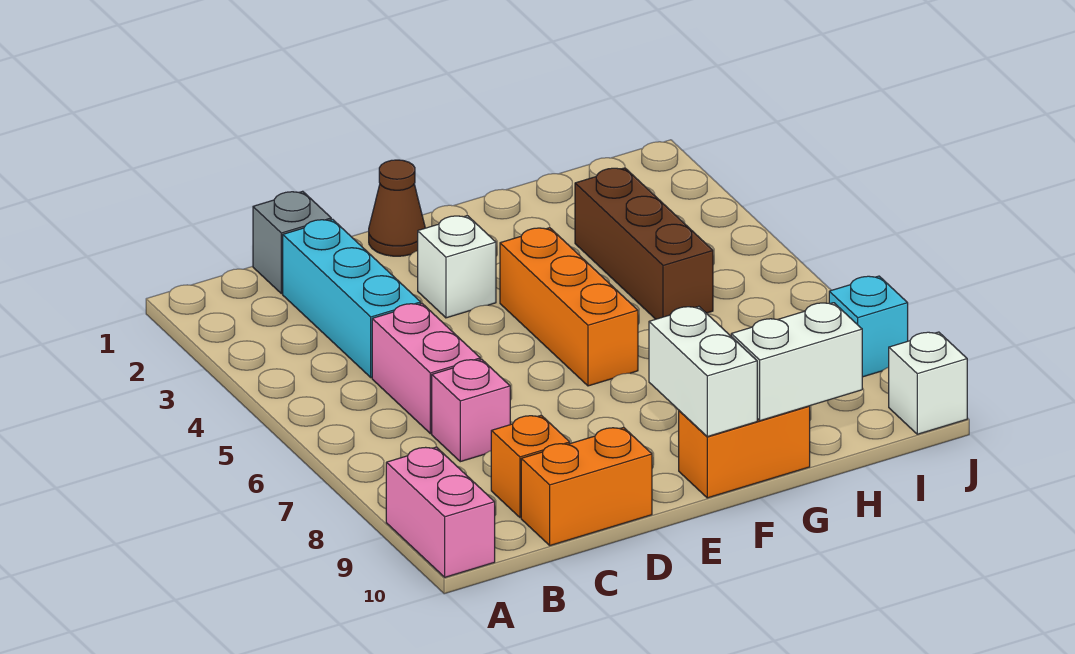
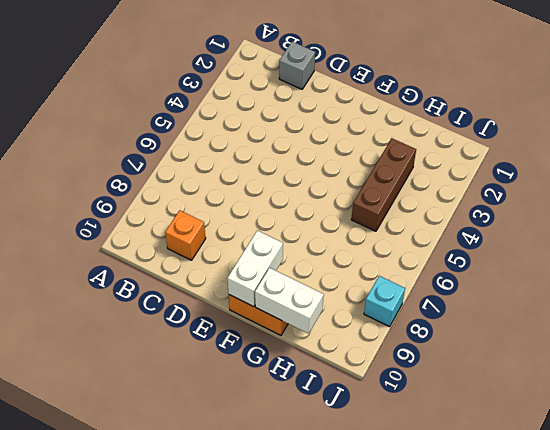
none -> pink 1x2 brick [386,447,495,577]
none -> cyan 1x3 brick [283,219,421,378]
none -> pink 1x2 brick [372,303,480,434]

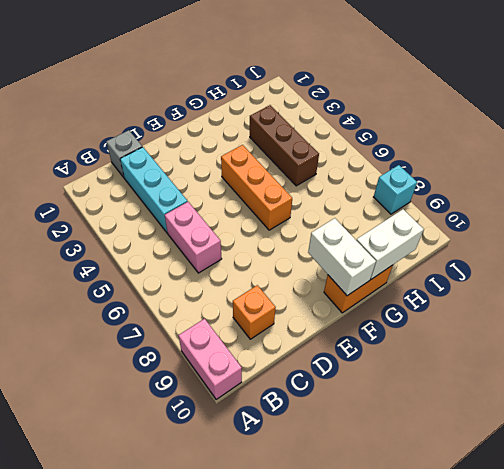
none -> pink 1x1 brick [432,359,510,462]
none -> orange 1x2 brick [521,427,652,545]
none -> brown 1x1 cone [369,160,425,256]

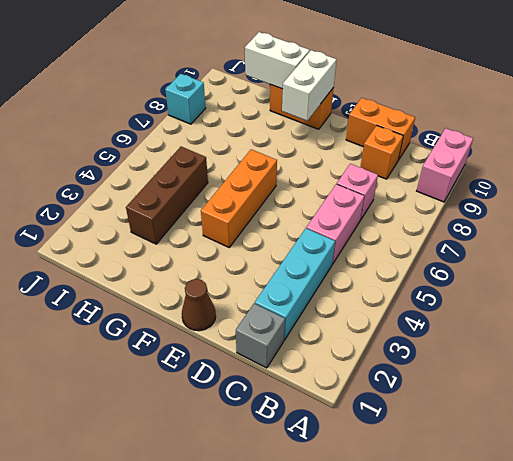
none -> white 1x1 brick [418,216,496,318]
none -> white 1x1 brick [889,332,967,434]

